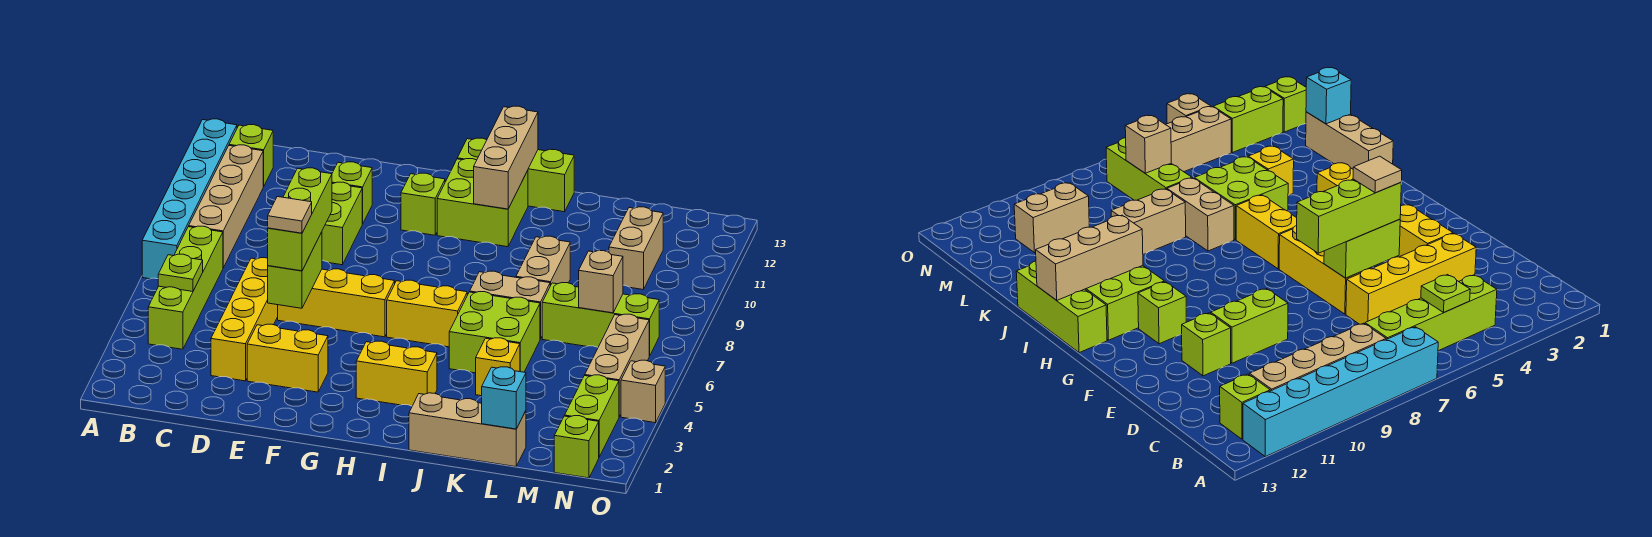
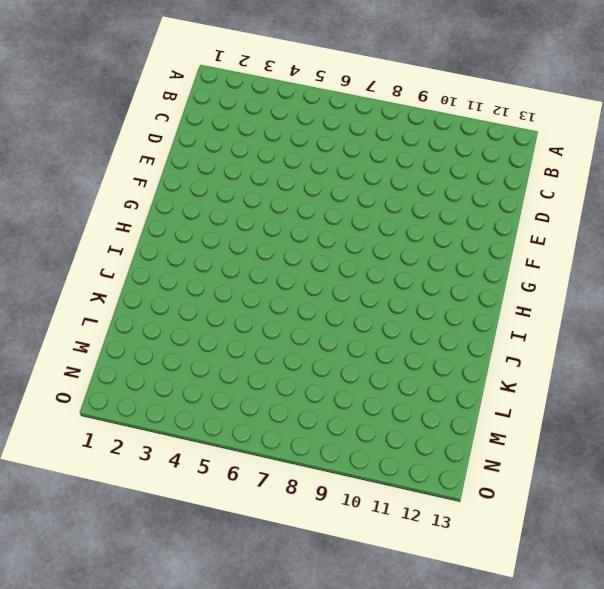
none -> cyan 1x6 brick [142,119,237,279]
none -> lime 1x4 brick [148,226,223,349]
none -> tan 1x4 brick [189,145,263,268]
none -> lime 1x1 brick [229,125,273,187]

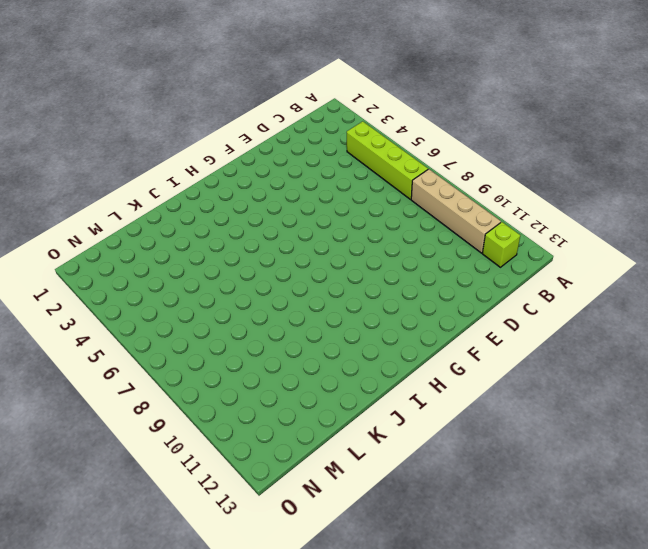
none -> cyan 1x6 brick [142,119,237,279]
none -> yellow 1x4 brick [211,258,278,381]
none -> yellow 1x2 brick [247,324,328,392]
none -> yellow 1x3 brick [278,269,395,337]

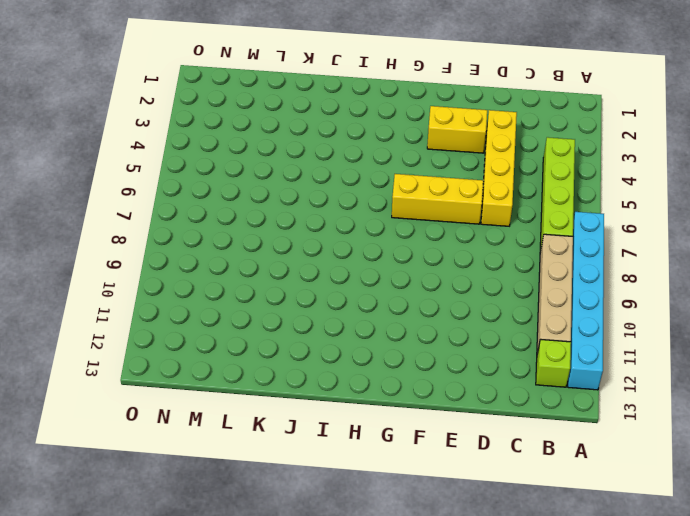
none -> lime 1x2 brick [322,182,362,265]
none -> lime 1x1 brick [332,162,372,224]
none -> lime 1x1 brick [401,173,445,235]
none -> yellow 1x2 brick [356,341,437,406]

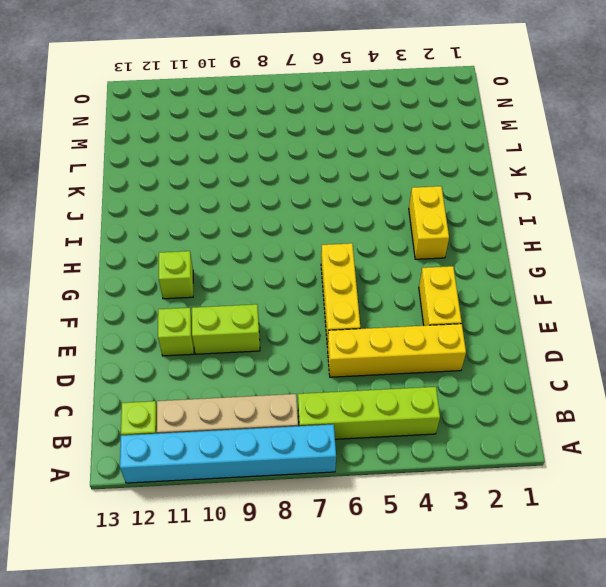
none -> yellow 1x2 brick [387,280,467,347]
none -> lime 2x2 brick [437,159,528,247]
none -> lime 1x3 brick [457,138,574,212]
none -> tan 1x3 brick [409,393,526,467]

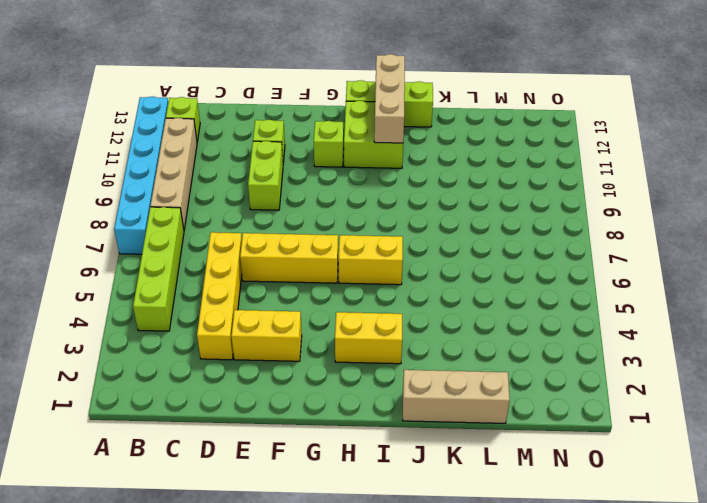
none -> lime 2x2 brick [449,292,540,373]
none -> tan 1x2 brick [470,271,550,339]
none -> yellow 1x1 brick [476,338,520,396]
none -> tan 1x2 brick [516,236,570,286]

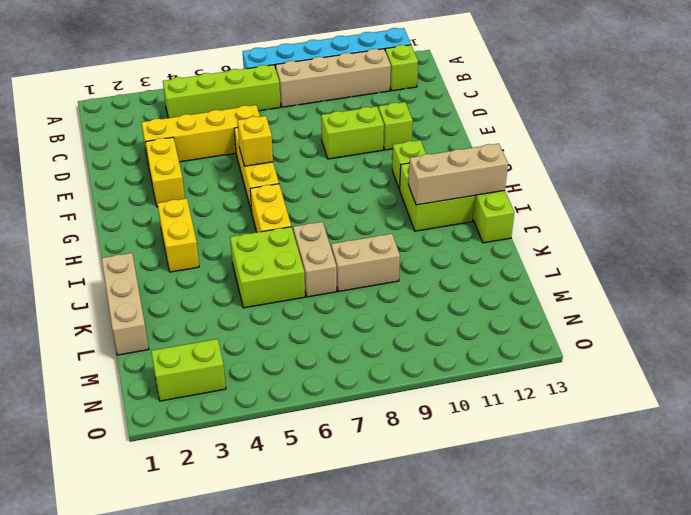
yellow 1x1 brick [237,116,273,166] -> yellow 1x1 brick moved to [476,338,520,396]
none -> lime 1x3 brick [542,283,659,356]
none -> tan 1x2 brick [609,207,663,290]
none -> lime 1x1 brick [554,416,599,478]
none -> tan 1x3 brick [585,314,649,417]

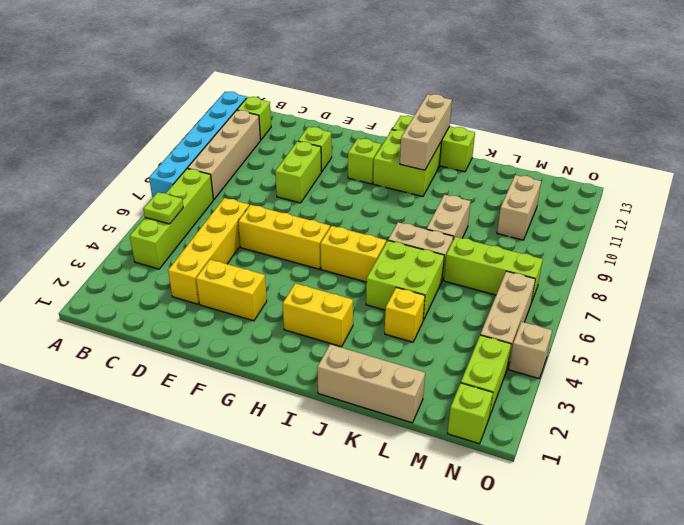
none -> lime 1x2 brick [268,232,322,308]
none -> cyan 1x1 brick [482,367,526,429]
none -> tan 1x1 brick [579,251,623,313]
none -> lime 1x3 brick [268,168,332,271]

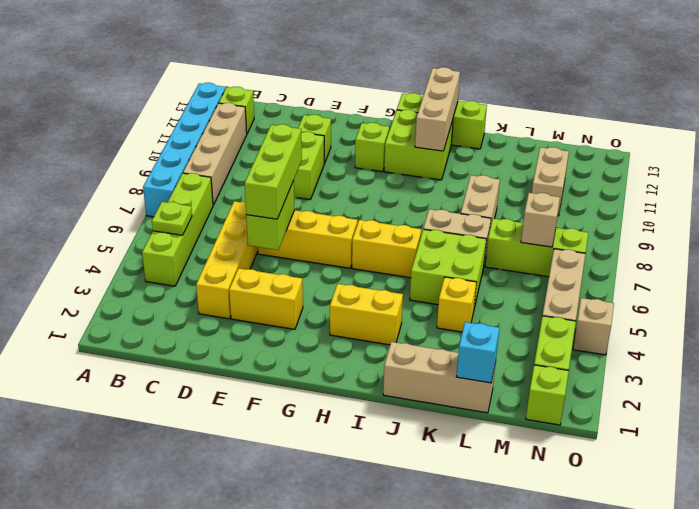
none -> tan 1x1 tile [268,197,312,233]

